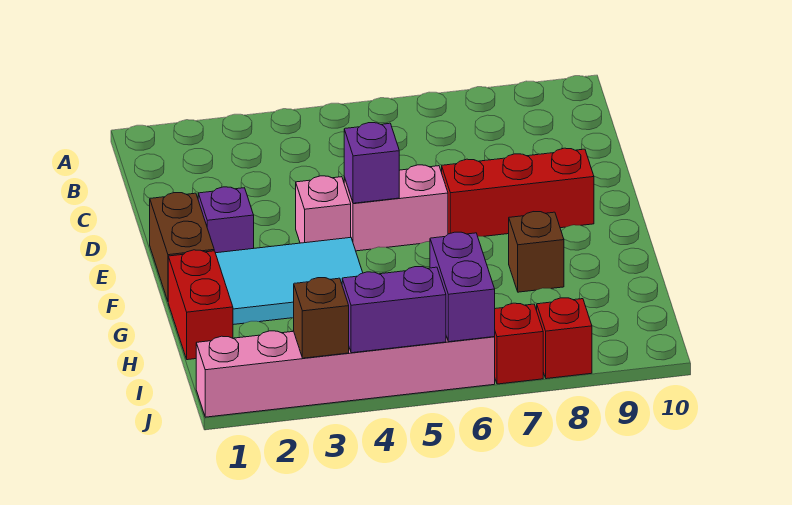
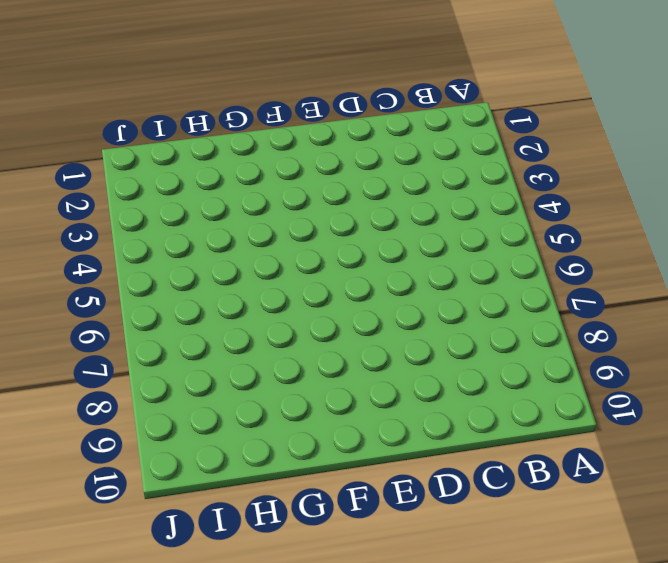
none -> brown 1x2 brick [150,193,214,301]
none -> purple 1x1 brick [198,187,254,253]
none -> pink 1x1 brick [296,176,351,243]

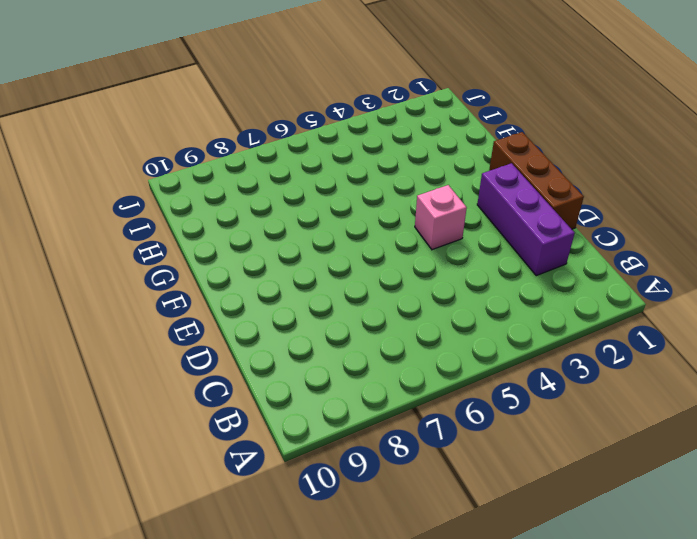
purple 1x3 brick [477,163,575,276] -> purple 1x1 brick [198,187,254,253]
brown 1x3 brick [489,132,584,229] -> brown 1x2 brick [150,193,214,301]
none -> pink 1x2 brick [344,165,448,251]
none -> red 1x3 brick [442,148,594,236]
none -> cyan 2x3 tile [216,238,363,325]

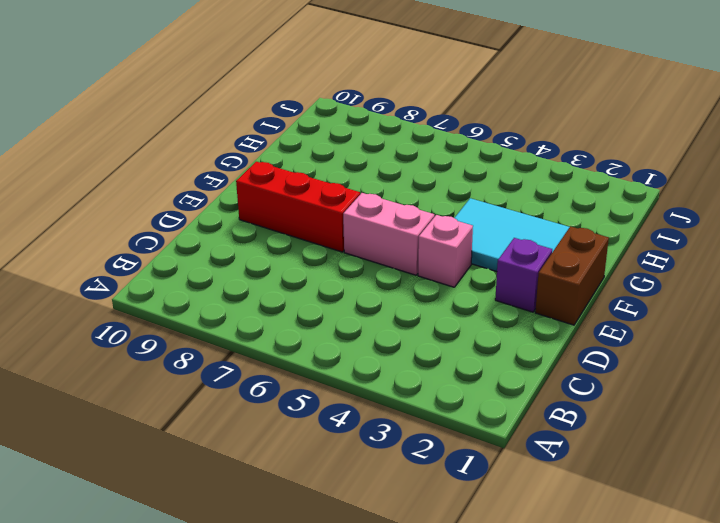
none -> red 1x2 brick [168,250,233,360]
none -> brown 1x1 brick [509,212,564,292]
none -> pink 1x6 brick [196,331,495,417]

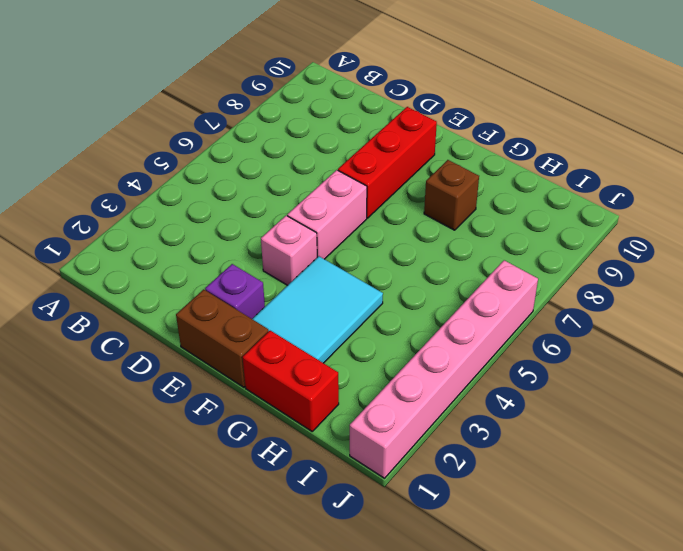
none -> red 1x1 brick [495,303,543,384]
none -> red 1x1 brick [537,298,592,379]
none -> purple 1x1 brick [344,123,399,203]

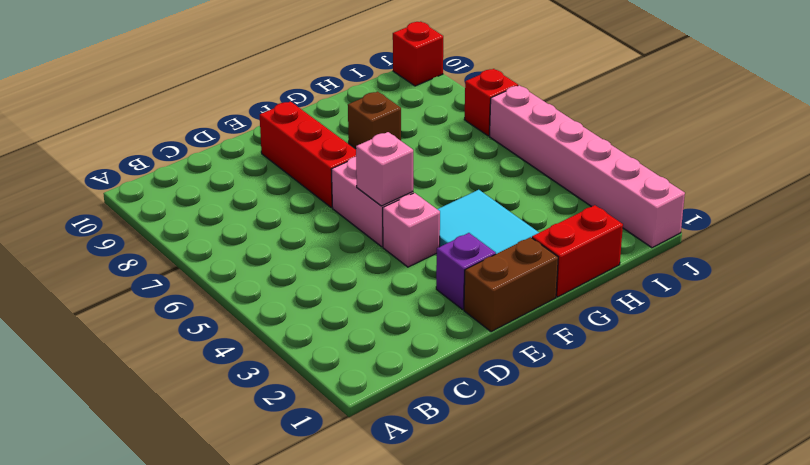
pink 1x1 brick [356,132,413,206] -> purple 1x1 brick [344,123,399,203]
red 1x1 brick [393,22,443,86] -> red 1x1 brick moved to [537,298,592,379]
none -> purple 1x2 brick [430,232,495,342]
none -> brown 1x1 brick [294,278,349,358]
none -> purple 1x2 brick [342,267,446,353]

